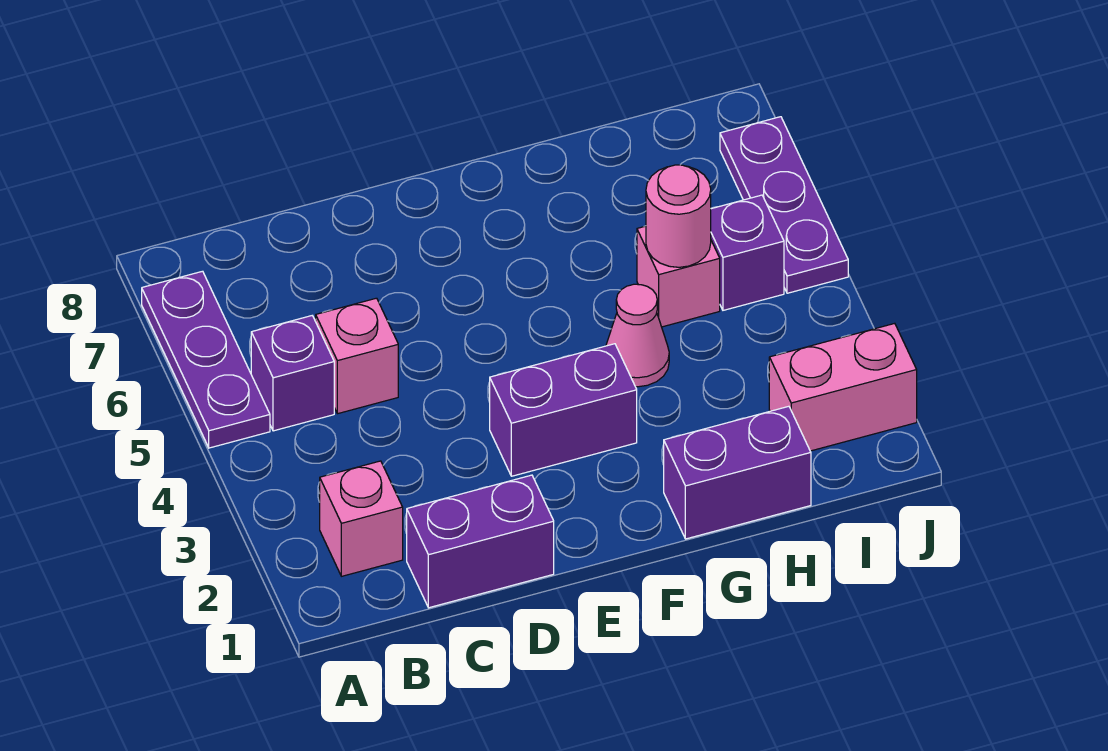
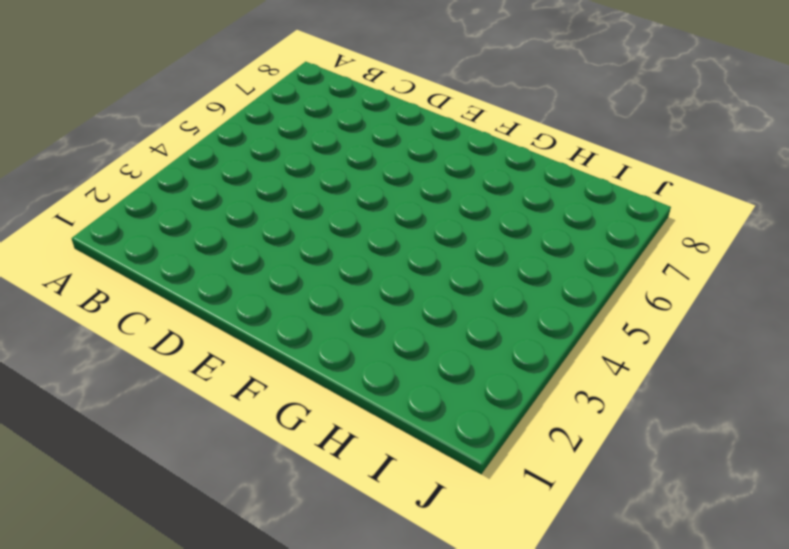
none -> purple 1x3 plate [142,271,270,448]
none -> pink 1x1 brick [320,461,403,576]
none -> purple 1x1 brick [251,316,334,431]

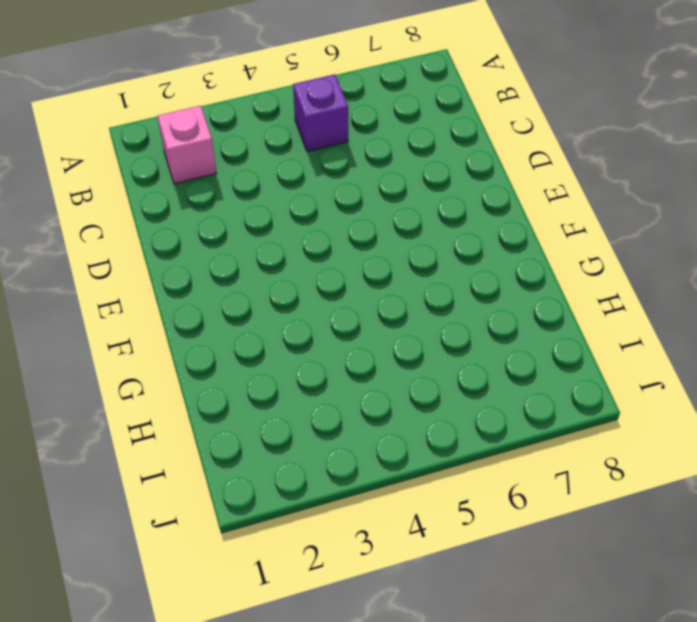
none -> purple 1x3 plate [142,271,270,448]
none -> purple 1x2 brick [407,475,554,608]
none -> pink 1x1 brick [316,298,398,414]

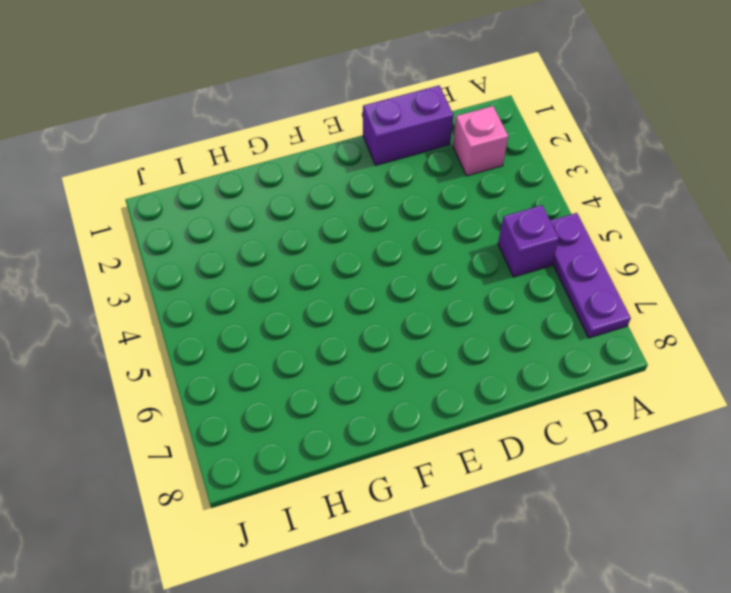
none -> pink 1x1 brick [316,298,398,414]
none -> purple 1x2 brick [490,344,637,476]
none -> purple 1x2 brick [664,406,811,539]

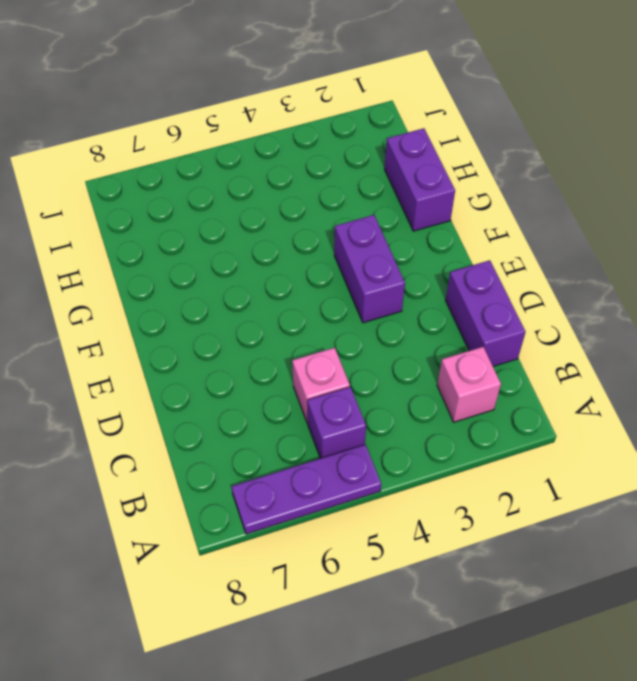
none -> pink 1x1 cone [606,284,669,387]
none -> pink 1x1 brick [637,226,720,327]
none -> pink 1x2 brick [769,323,917,451]

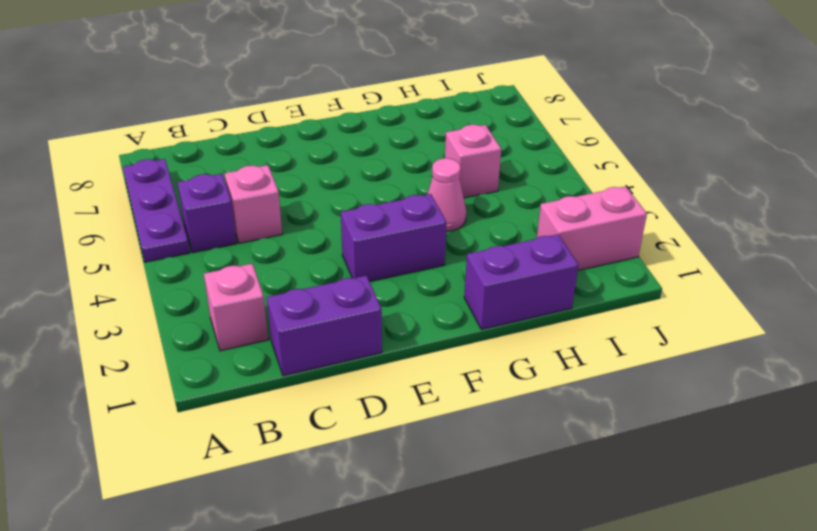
none -> purple 1x1 brick [711,195,784,310]
none -> purple 1x3 plate [720,117,848,293]
none -> pink 1x1 round brick [646,165,711,267]

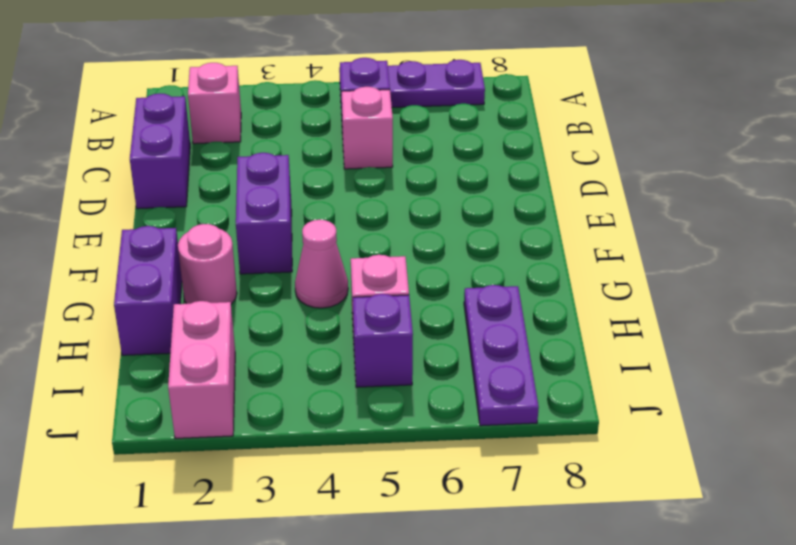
pink 1x1 round brick [178,224,237,304] -> pink 1x1 round brick moved to [646,165,711,267]
purple 1x3 plate [464,285,539,426] -> purple 1x3 plate turned to [720,117,848,293]

